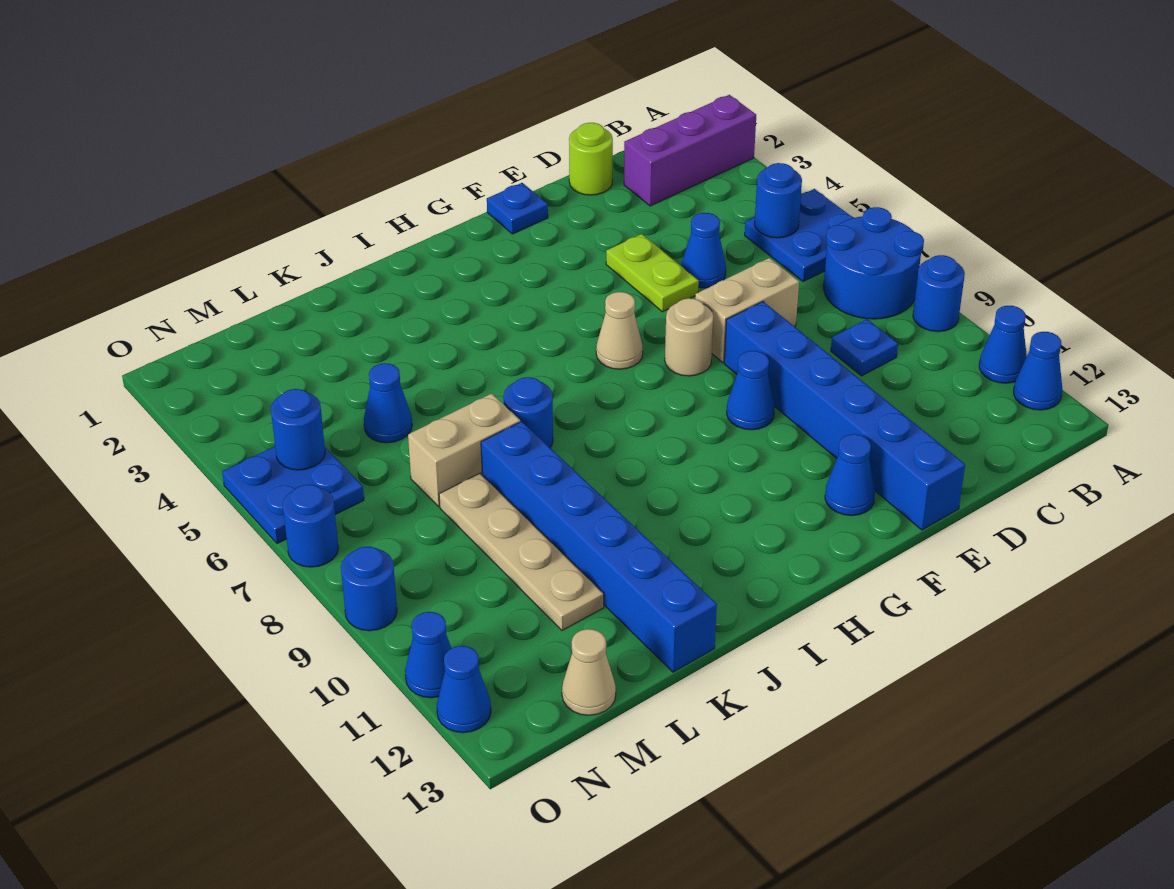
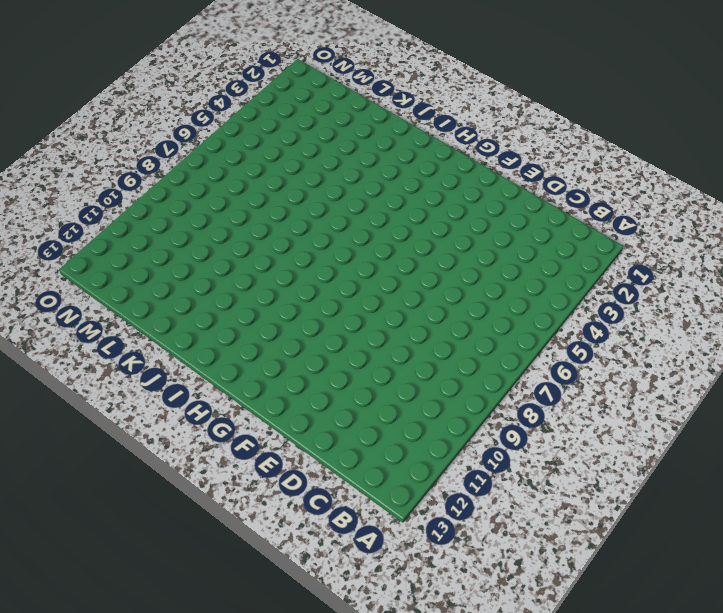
none -> purple 1x3 brick [624,95,756,206]
none -> blue 2x2 plate [745,189,854,282]
none -> blue 2x2 round brick [824,207,924,319]
none -> blue 1x1 round brick [913,255,965,332]

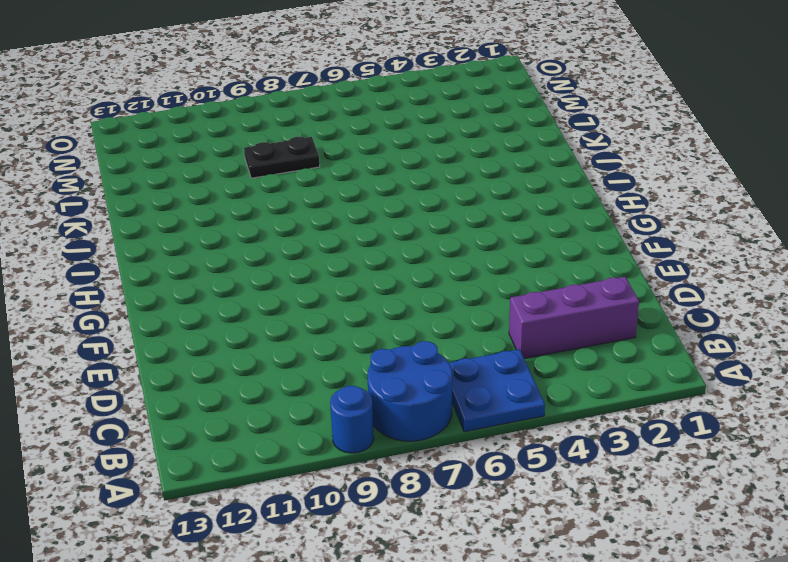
purple 1x3 brick [509,277,639,359] -> purple 1x3 brick turned to [624,95,756,206]
black 1x2 plate [244,137,320,178] -> tan 1x4 plate [439,473,604,631]
none -> blue 1x1 cone [979,306,1027,383]
none -> blue 1x1 cone [1014,332,1062,410]
none -> blue 1x1 plate [831,319,898,376]
none -> lime 1x1 round brick [569,123,613,195]

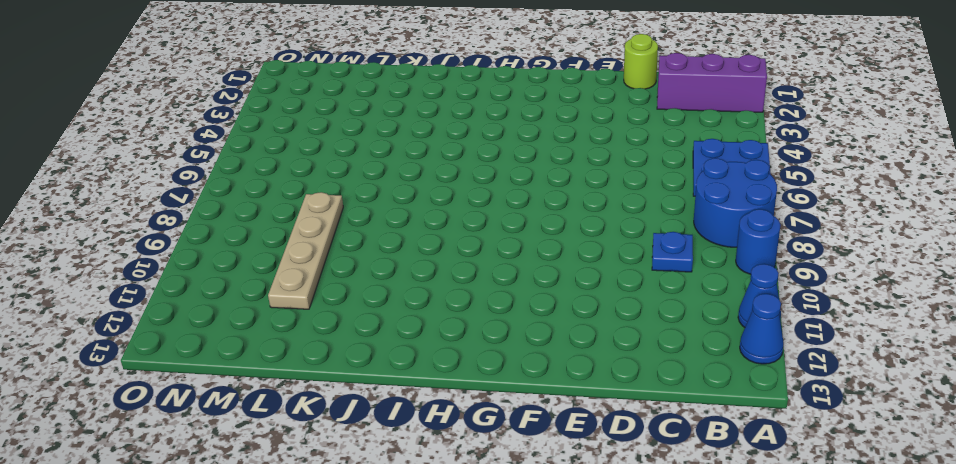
none -> blue 1x1 cone [681,213,726,288]
none -> tan 1x2 brick [695,258,799,362]
none -> lime 1x2 plate [606,234,699,312]
none -> blue 1x6 brick [724,302,965,530]

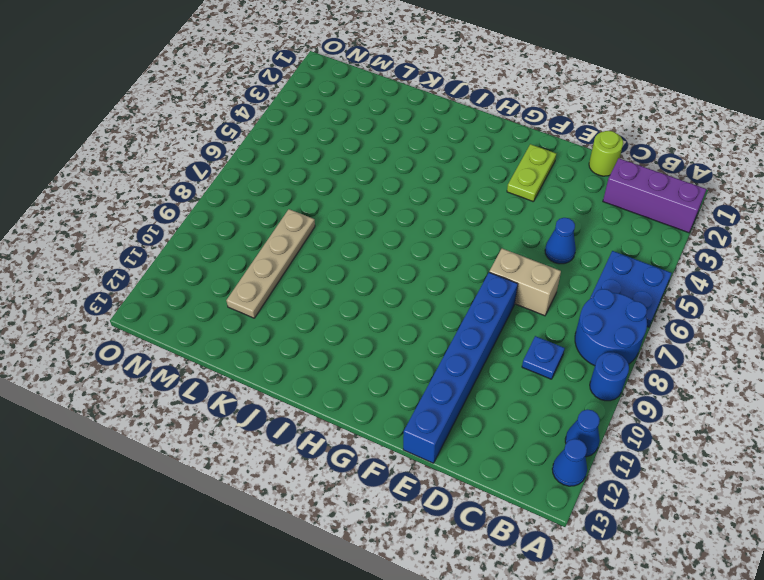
lime 1x2 plate [507,144,556,202] -> lime 1x2 plate moved to [606,234,699,312]
none -> blue 1x1 plate [487,183,548,234]
none -> tan 1x1 round brick [665,298,713,376]
none -> blue 1x1 cone [727,351,775,430]
none -> blue 1x1 cone [825,434,875,516]

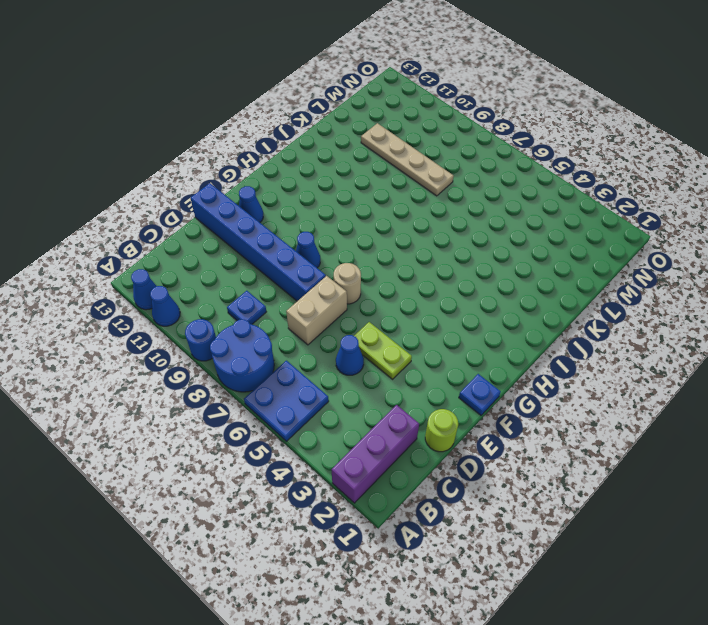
none -> tan 1x1 cone [596,292,643,369]
none -> blue 1x1 round brick [503,377,553,447]
none -> tan 1x2 brick [408,393,520,506]
none -> blue 1x6 brick [481,422,717,672]

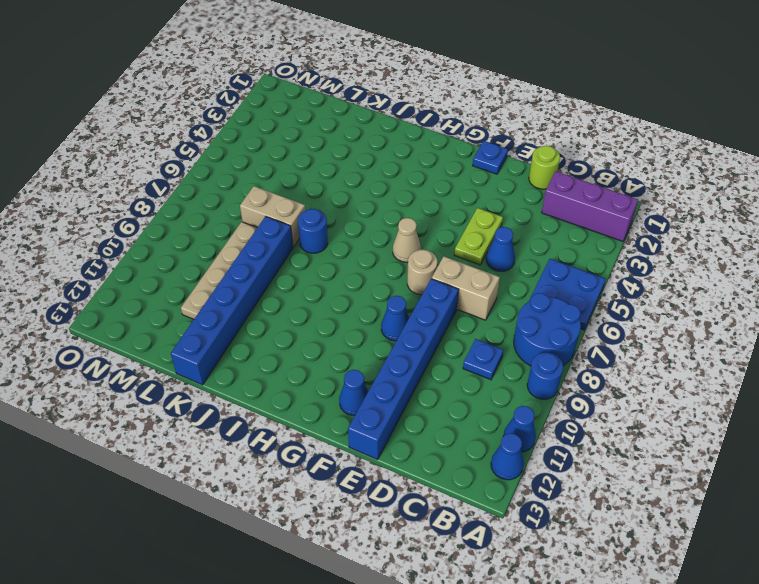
none -> blue 1x1 cone [364,363,412,443]
none -> tan 1x1 cone [562,629,616,715]
none -> blue 2x2 plate [222,446,364,544]
none -> blue 1x1 round brick [283,485,339,567]

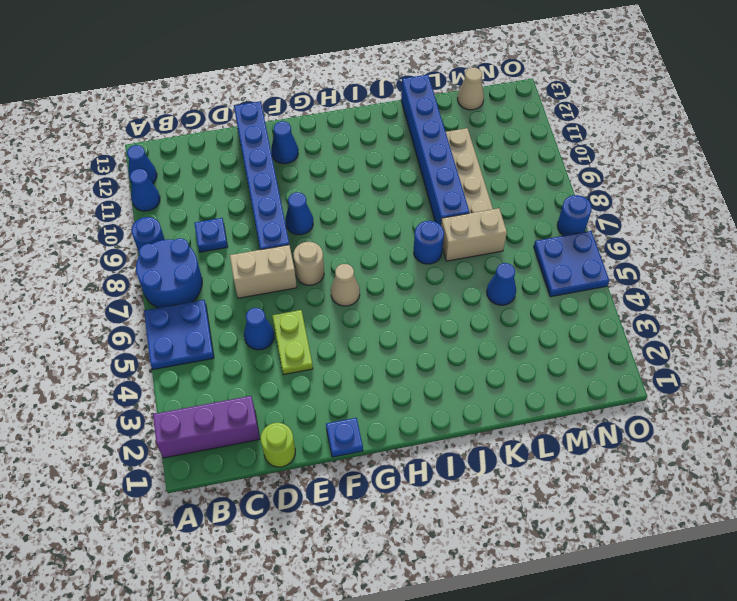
none -> blue 1x1 round brick [341,547,397,631]
none -> blue 1x1 cone [405,612,452,698]
none -> blue 1x1 cone [437,646,491,733]
none -> blue 1x1 round brick [755,163,802,238]

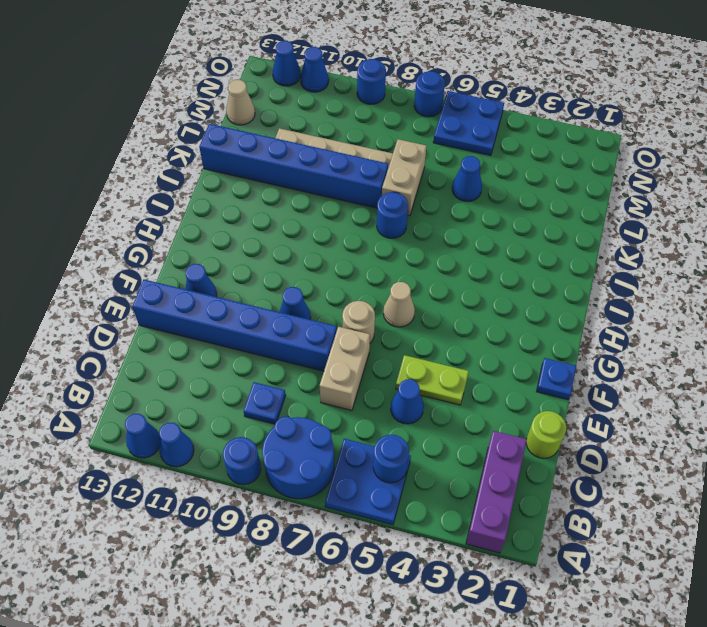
none -> blue 1x1 round brick [271,389,325,470]

